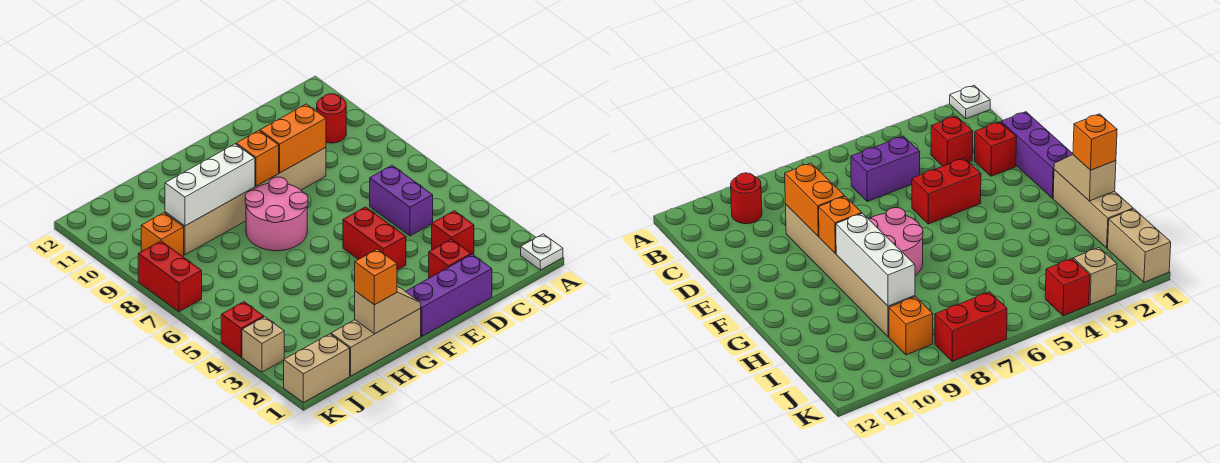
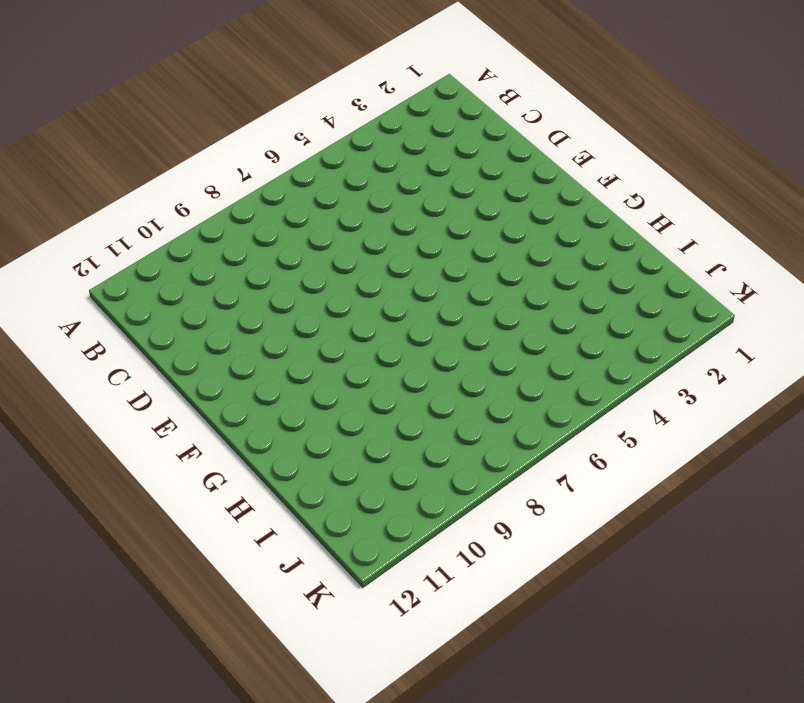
none -> white 1x1 plate [521,234,563,270]
none -> red 1x1 round brick [317,94,346,143]
none -> red 1x1 brick [432,211,474,255]

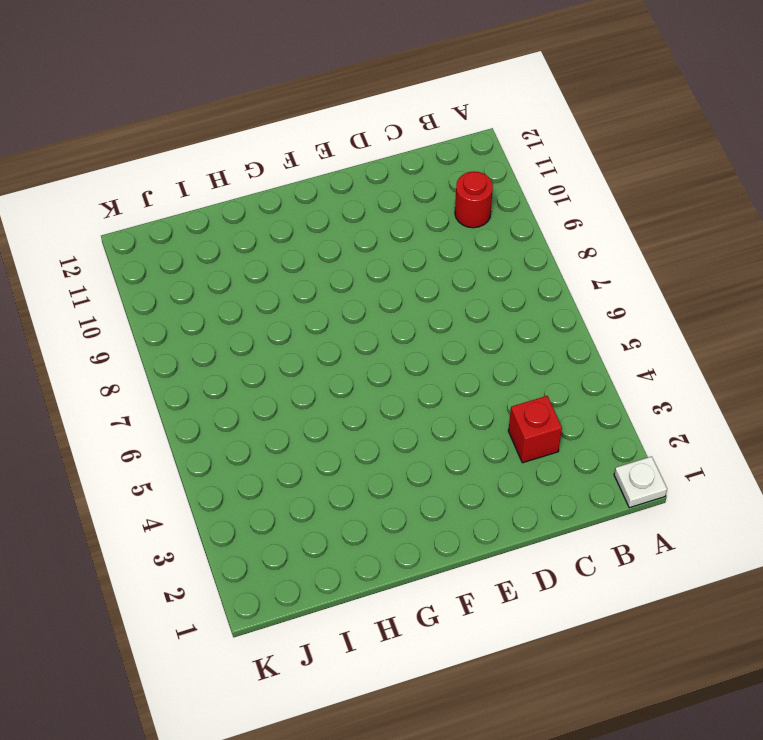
none -> purple 1x2 brick [370,165,433,236]
none -> purple 1x3 brick [406,254,492,336]
none -> red 1x1 brick [429,239,471,278]

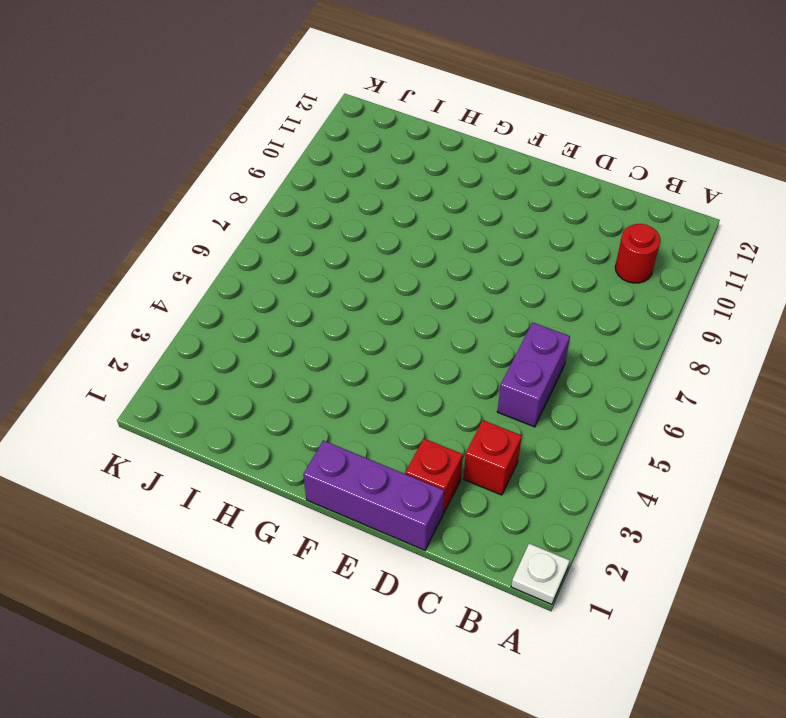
none -> tan 1x6 brick [165,148,326,255]
none -> red 1x2 brick [343,207,406,270]
none -> pink 2x2 round brick [245,177,308,251]

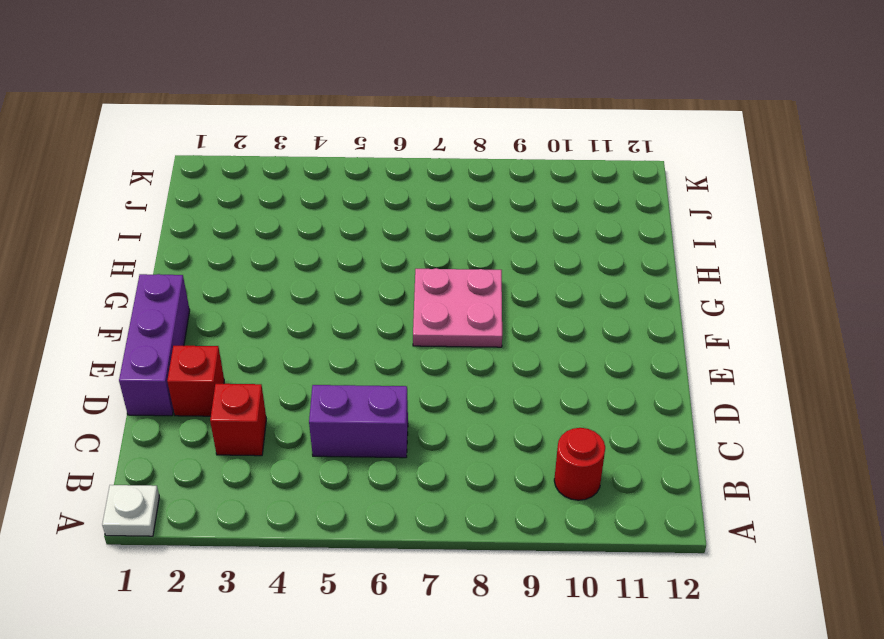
pink 2x2 plate [413,268,502,347] -> pink 2x2 round brick [245,177,308,251]
none -> tan 1x6 brick [165,148,326,255]
none -> red 1x2 brick [343,207,406,270]
none -> tan 1x3 brick [331,308,421,376]

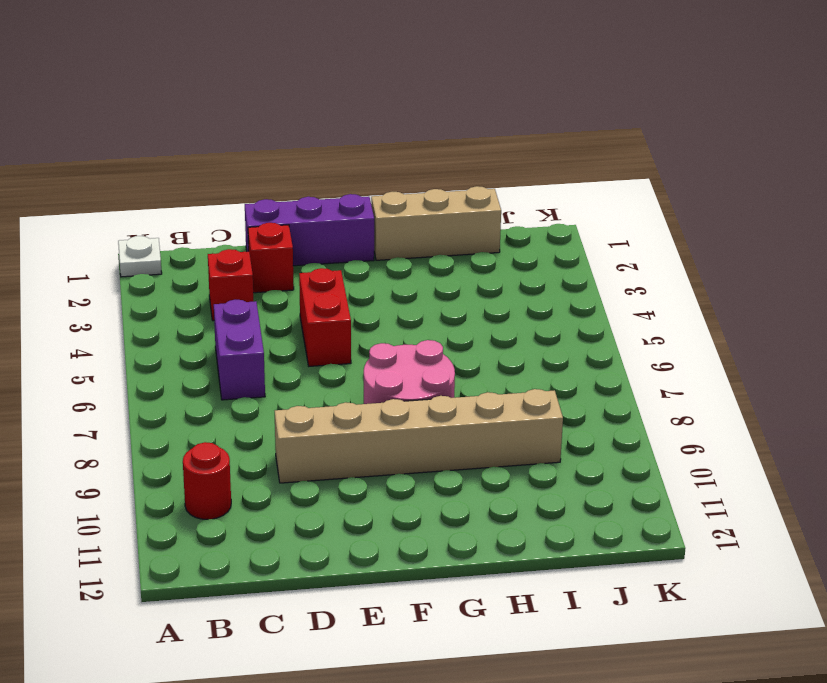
none -> tan 1x2 brick [284,334,350,402]
none -> orange 1x1 brick [141,213,184,256]
none -> tan 1x1 brick [242,317,284,372]

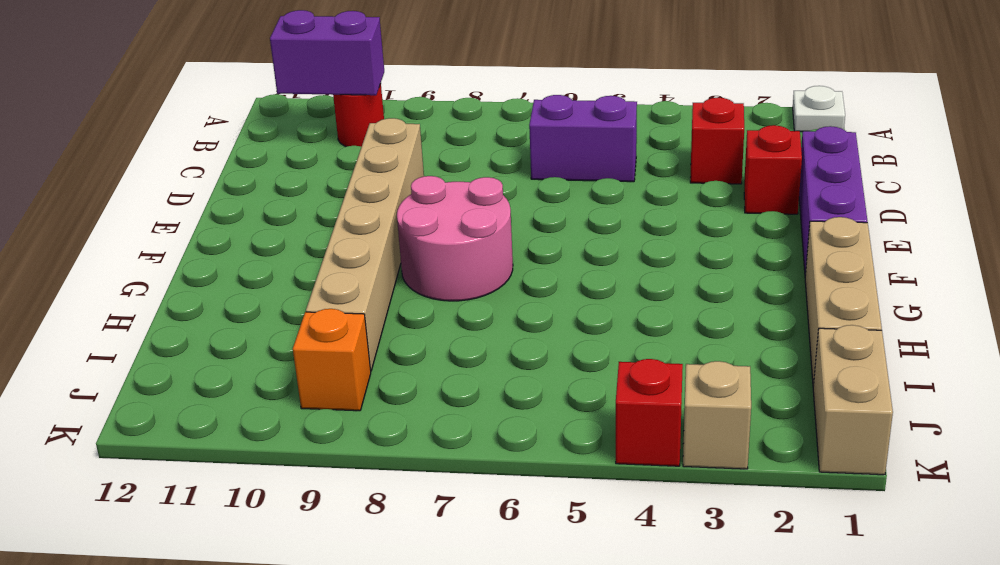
purple 1x2 brick [270,10,384,95] -> none
none -> red 1x2 brick [343,207,406,270]
none -> red 1x2 brick [138,241,202,312]
none -> orange 1x2 brick [260,104,326,173]

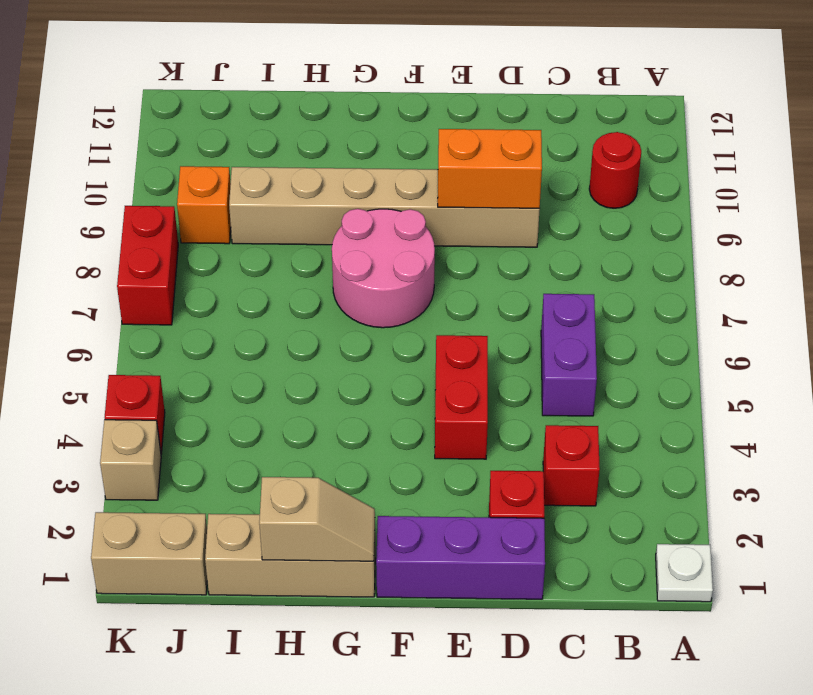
none -> orange 1x1 brick [236,131,279,186]
none -> white 1x3 brick [165,144,255,226]
none -> orange 1x1 brick [355,249,397,305]

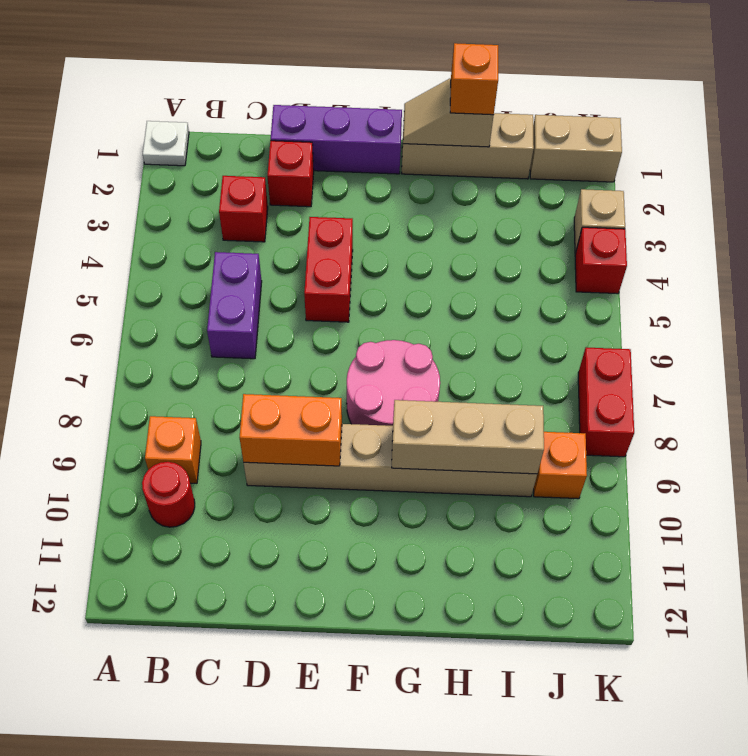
orange 1x1 brick [145,416,201,483] -> orange 1x1 brick moved to [236,131,279,186]
tan 1x3 brick [392,400,544,474] -> white 1x3 brick [165,144,255,226]

